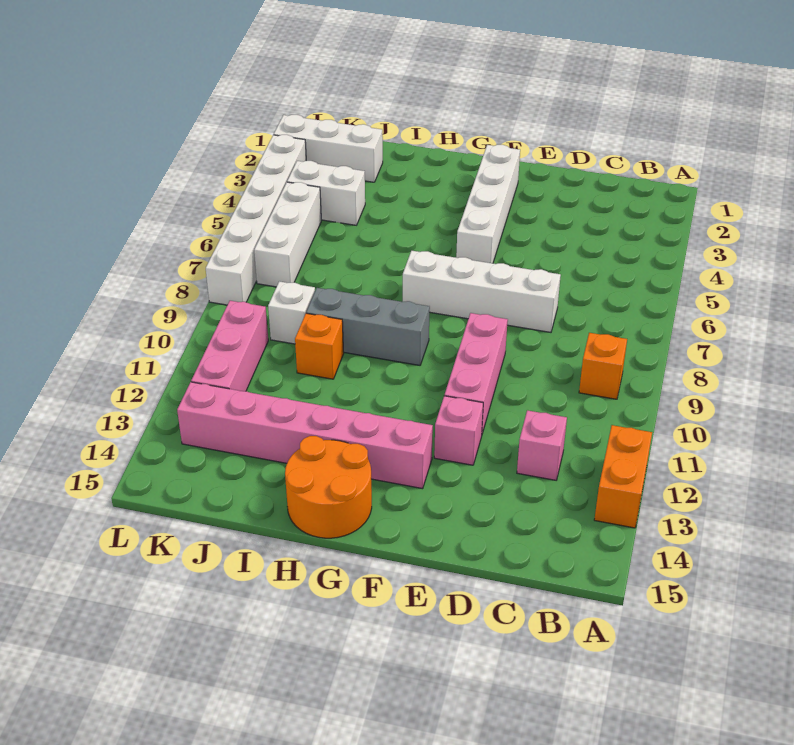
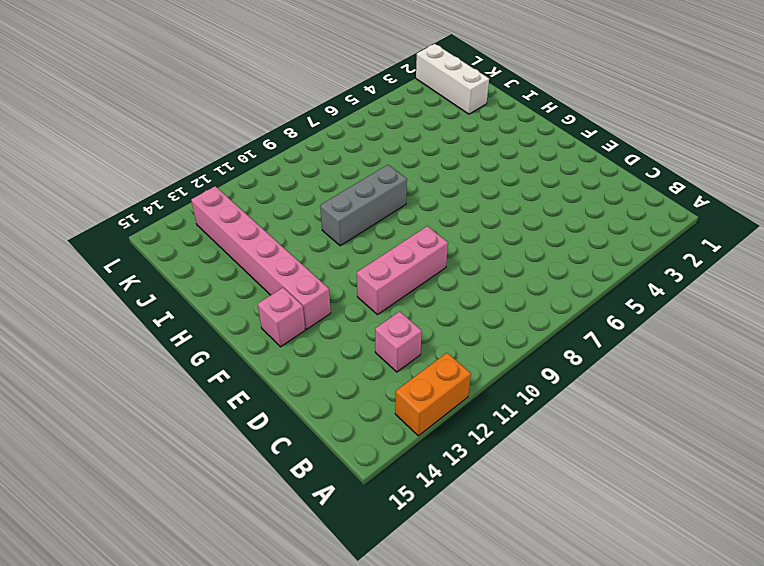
pink 1x1 brick [258,288,305,347] -> pink 1x1 brick moved to [434,396,483,465]
grey 1x3 brick [320,165,407,246] -> grey 1x3 brick turned to [306,288,430,365]
none -> orange 1x1 brick [579,333,627,399]
none -> white 1x4 brick [403,251,561,332]
none -> white 1x4 brick [456,145,520,263]

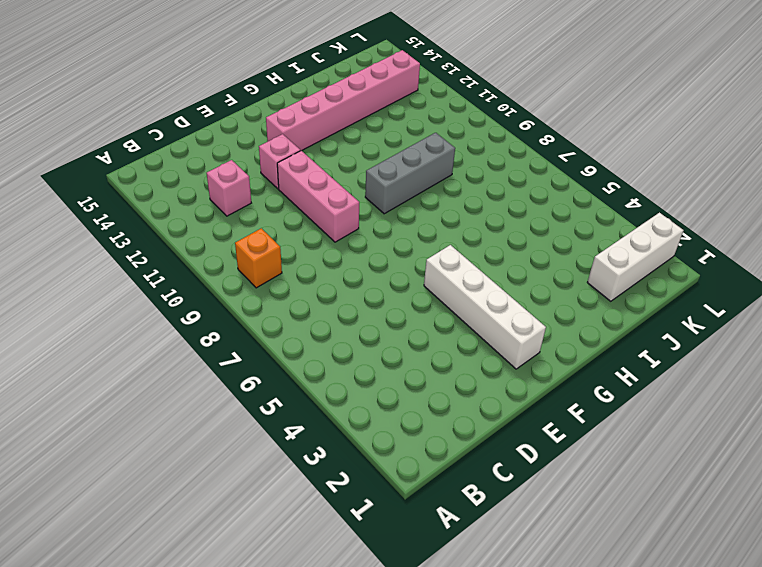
none -> orange 1x2 brick [594,425,652,528]
none -> white 1x4 brick [403,251,561,332]
none -> orange 2x2 round brick [285,436,372,538]

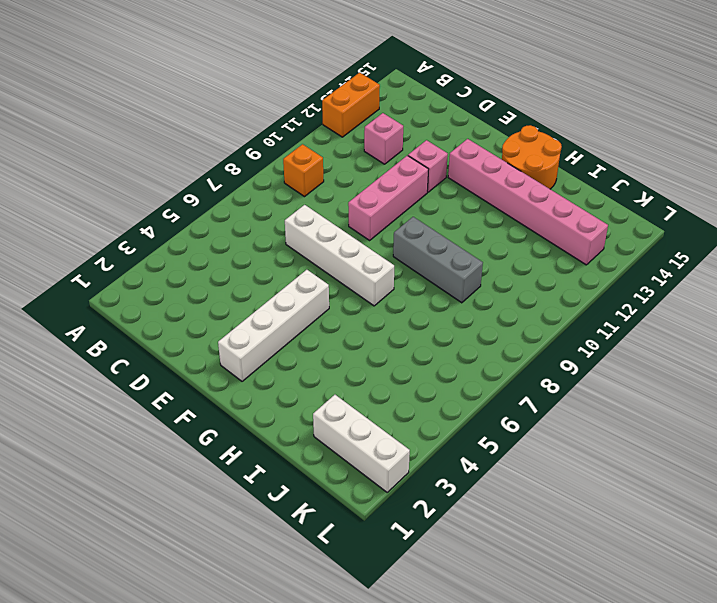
none -> orange 1x1 brick [295,313,344,379]
none -> white 1x2 brick [287,161,365,225]
none -> white 1x1 brick [268,281,315,344]

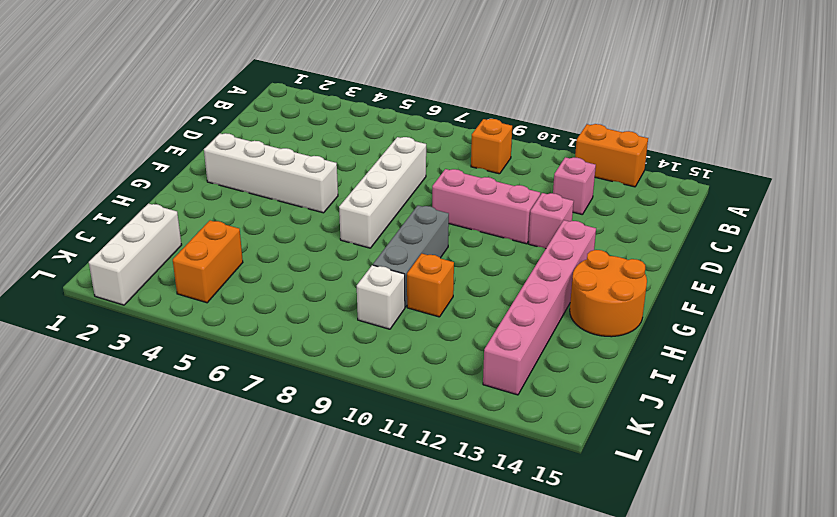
orange 1x2 brick [173,221,243,303] -> white 1x2 brick [287,161,365,225]
none -> white 1x3 brick [254,182,321,287]
none -> pink 1x3 brick [191,301,268,391]
none -> white 1x6 brick [206,135,306,305]

